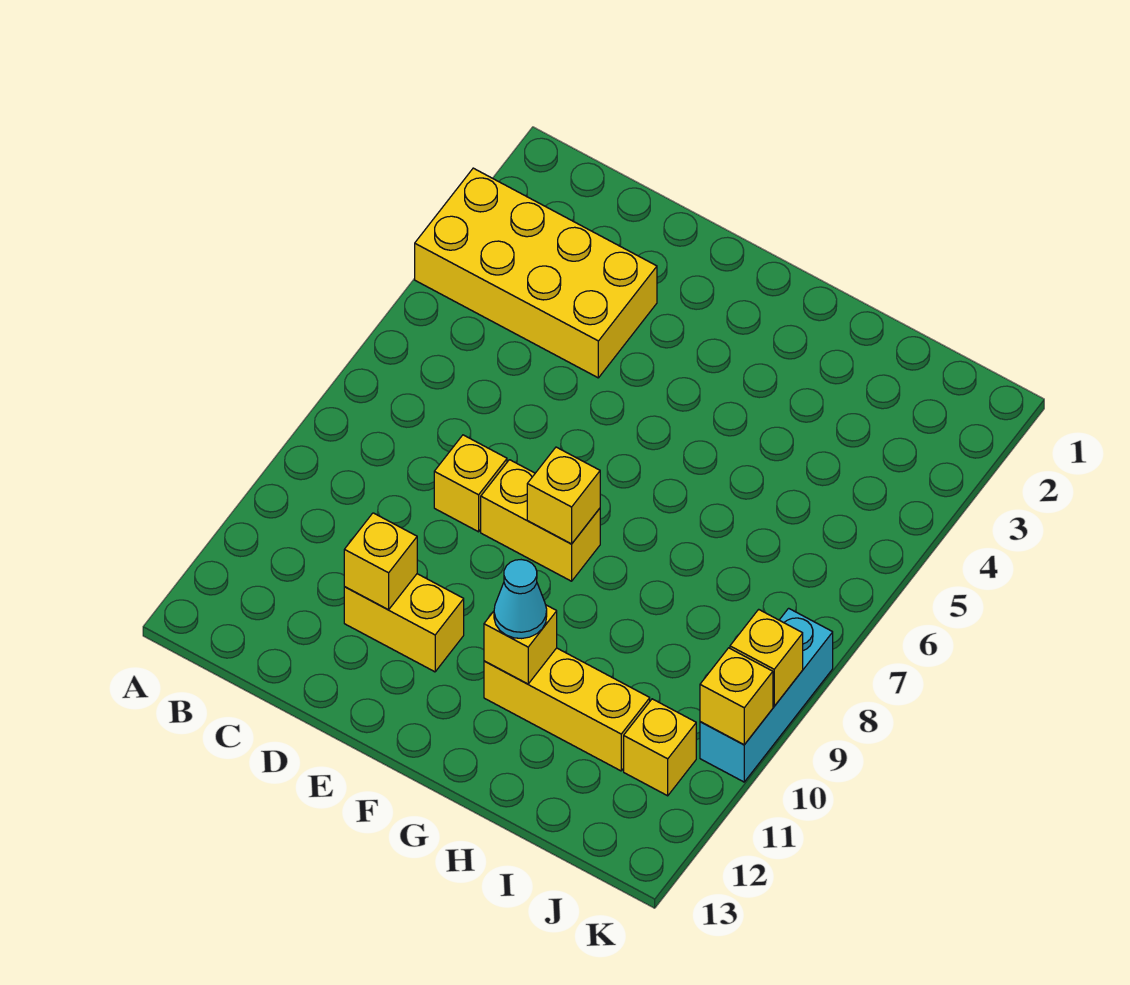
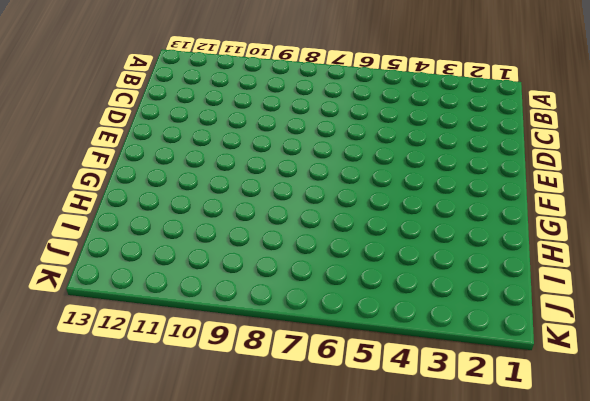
none -> yellow 2x4 brick [415,168,657,378]
none -> yellow 1x1 brick [434,435,507,532]
none -> yellow 1x2 brick [344,574,464,672]

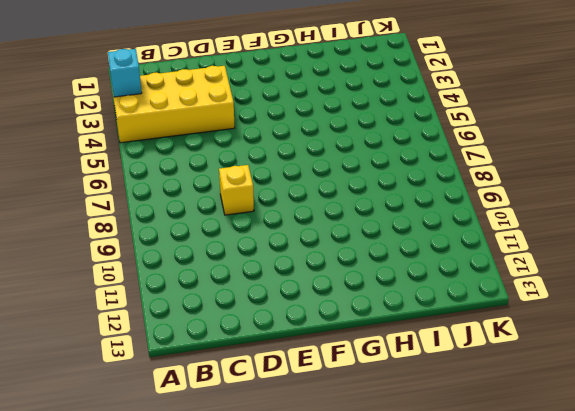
cyan 1x1 brick [108,49,142,97] -> none
none -> yellow 1x2 brick [344,574,464,672]
none -> yellow 1x2 brick [481,460,600,581]
none -> yellow 1x3 brick [484,648,650,771]

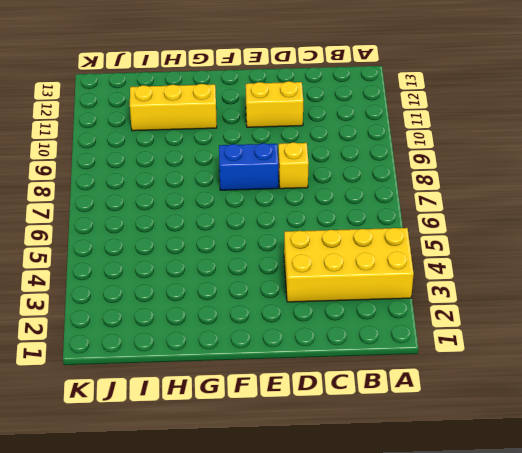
blue 1x2 brick [219,143,278,190] -> yellow 1x2 brick [481,460,600,581]
none -> yellow 1x1 brick [624,699,696,796]
none -> cyan 1x3 brick [700,608,833,782]
none -> yellow 1x1 brick [344,513,417,610]

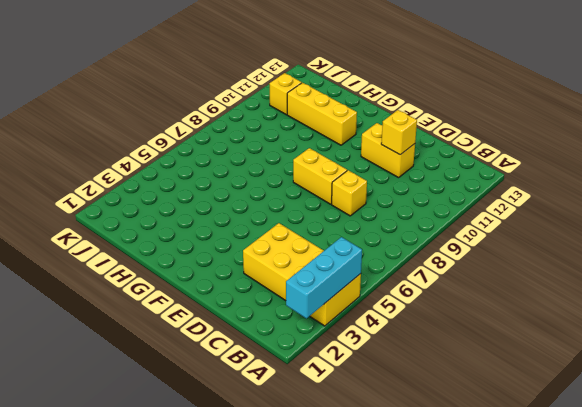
cyan 1x3 brick [286,237,362,318] -> cyan 1x3 brick moved to [700,608,833,782]
none -> yellow 1x1 brick [527,447,600,544]
none -> yellow 1x1 brick [484,605,557,684]
none -> yellow 1x1 brick [730,609,803,706]

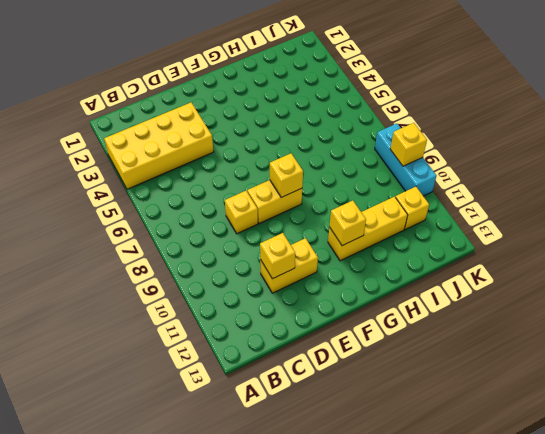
none -> yellow 1x1 brick [700,648,773,745]
none -> cyan 1x1 cone [494,560,547,639]

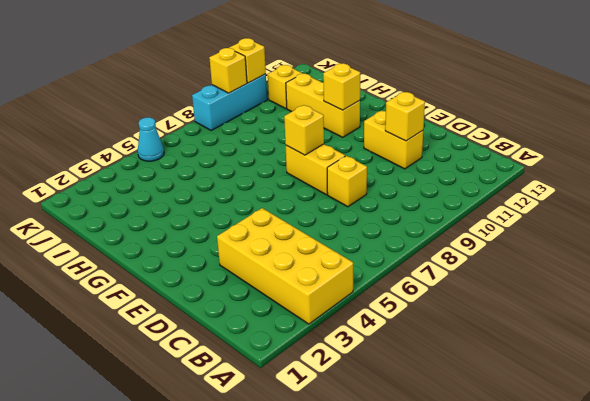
cyan 1x1 cone [138,117,164,161] -> cyan 1x1 cone moved to [494,560,547,639]

